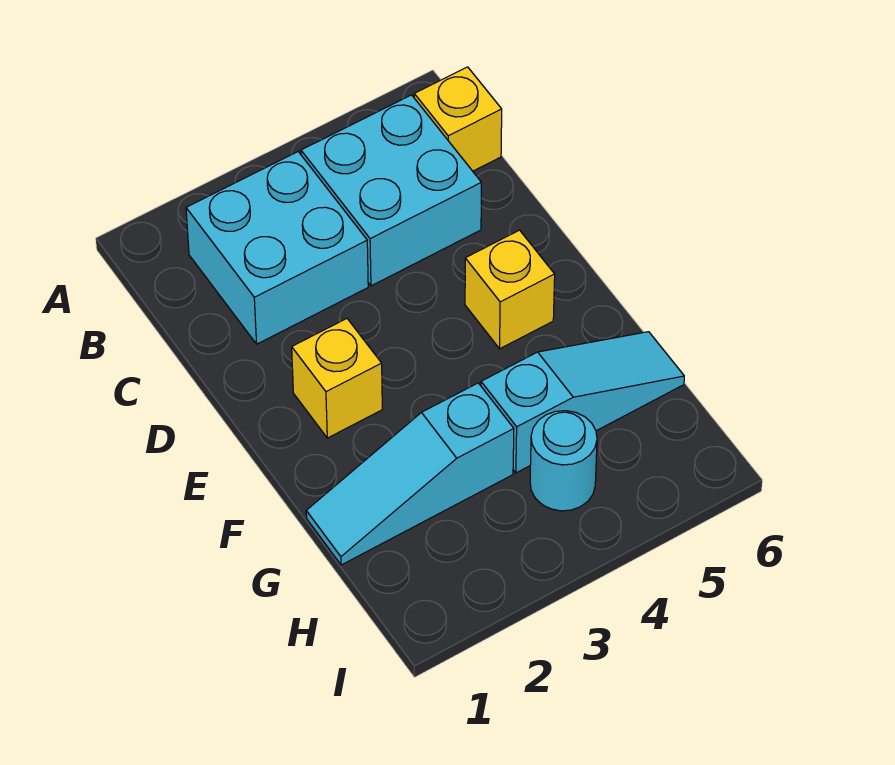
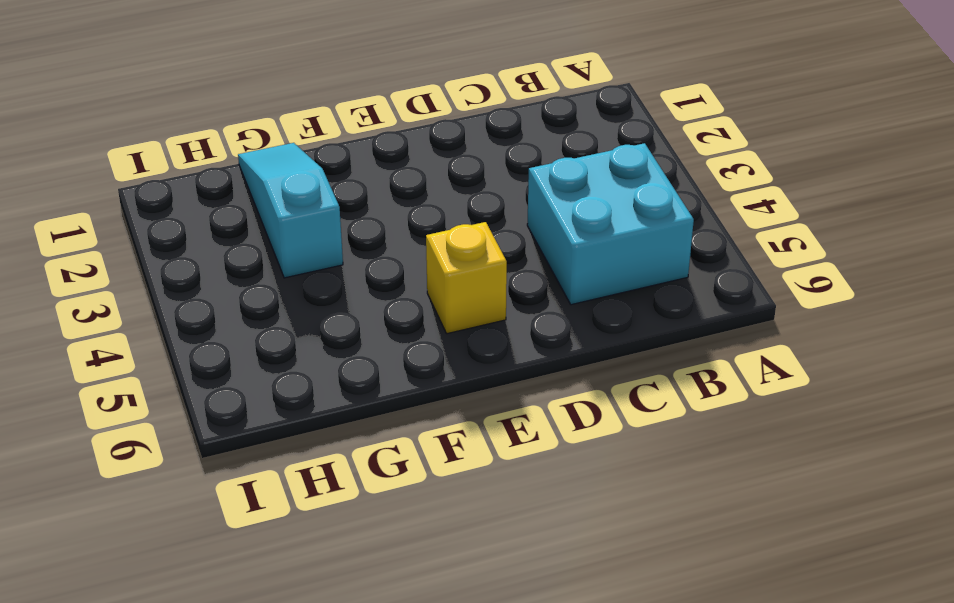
none -> cyan 2x2 brick [186,152,368,344]
none -> yellow 1x1 brick [414,67,502,171]

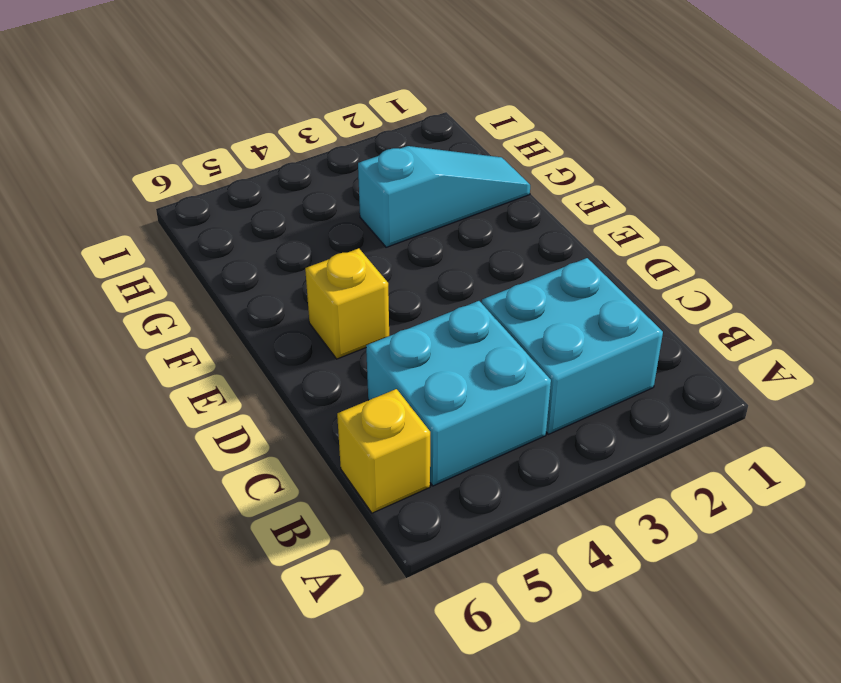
none -> yellow 1x1 brick [292,319,382,438]
none -> cyan 1x3 slope [481,332,684,473]

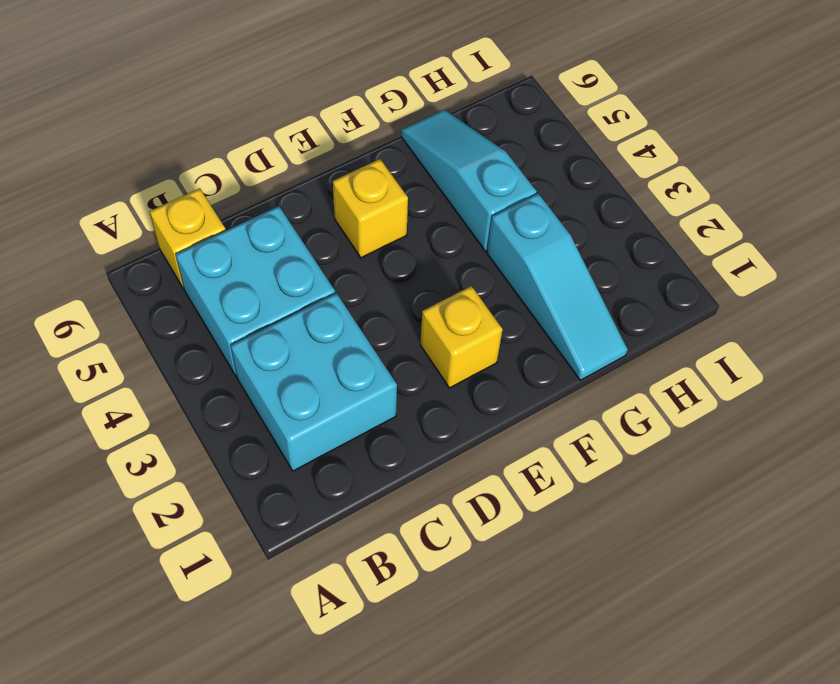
none -> cyan 1x1 round brick [530,411,597,511]

